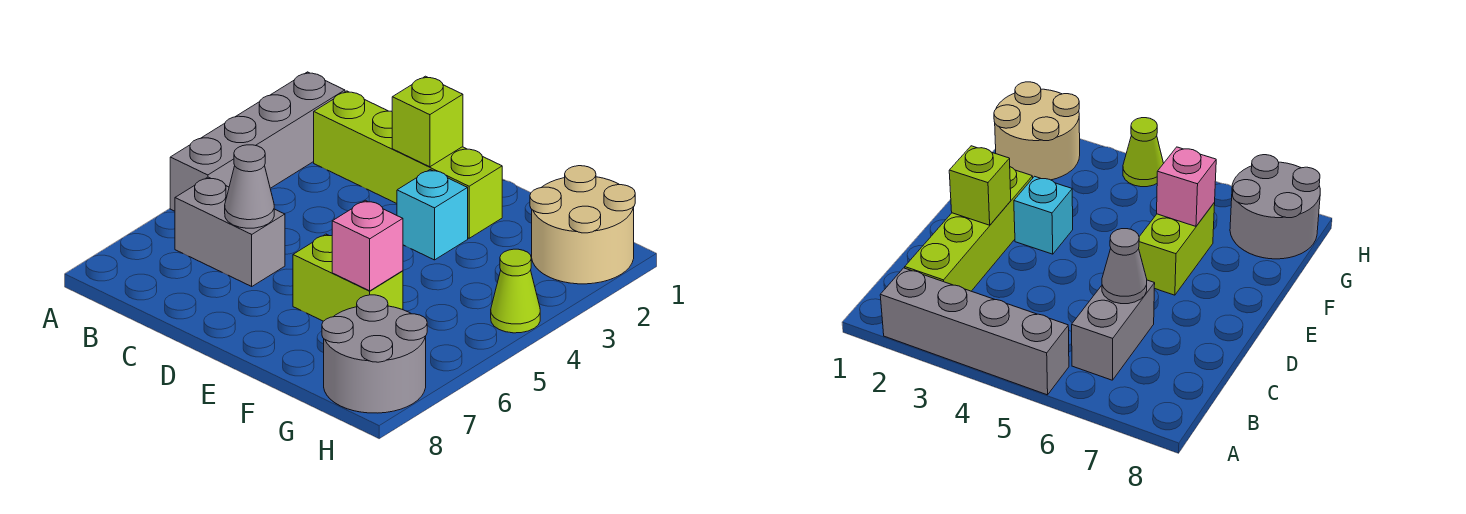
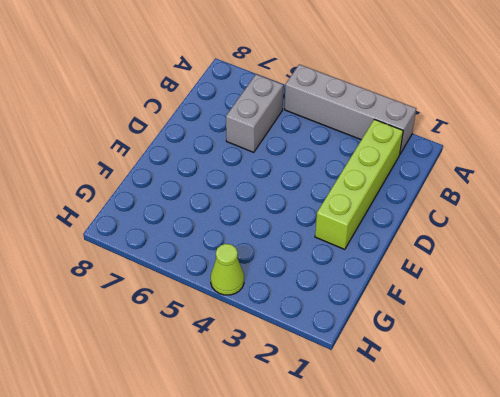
none -> cyan 1x1 brick [397,170,468,260]
none -> lime 1x2 brick [293,234,403,321]

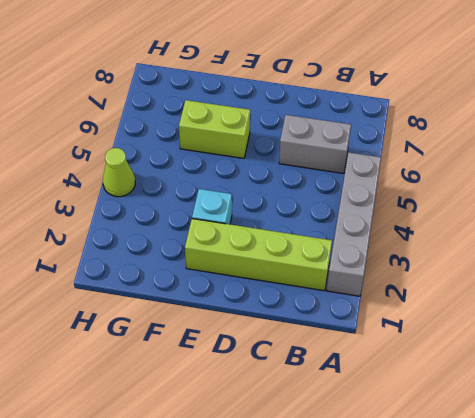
none -> tan 2x2 round brick [530,166,635,284]
none -> grey 2x2 round brick [322,295,427,413]

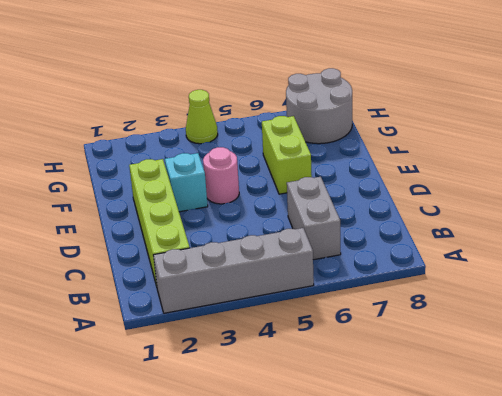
pink 1x1 round brick [203,147,239,204] -> none
none -> tan 2x2 round brick [530,166,635,284]
none -> grey 1x1 cone [225,145,274,228]

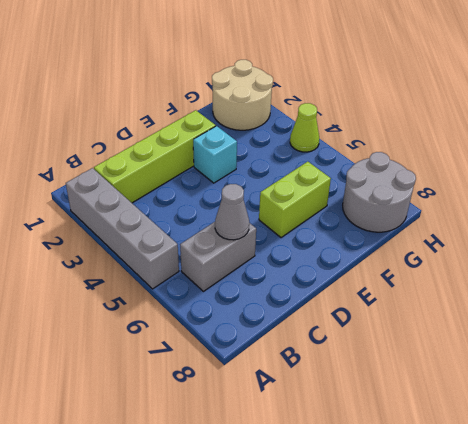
none -> lime 1x1 brick [392,76,463,167]
none -> pink 1x1 brick [332,200,403,291]

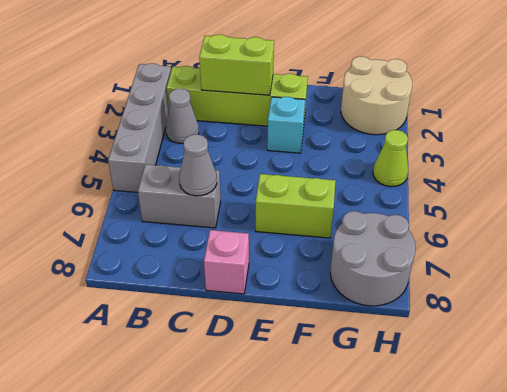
grey 1x1 cone [166,89,199,143] -> none
lime 1x2 brick [199,35,274,95] -> lime 1x1 brick [392,76,463,167]
pink 1x1 brick [204,230,249,294] -> pink 1x1 brick moved to [332,200,403,291]

